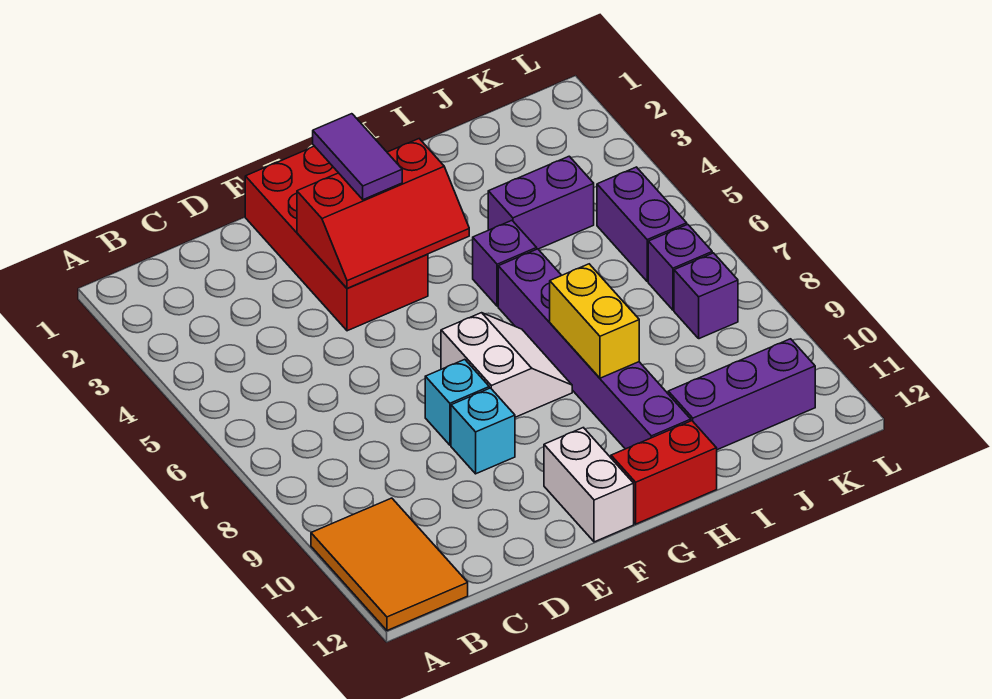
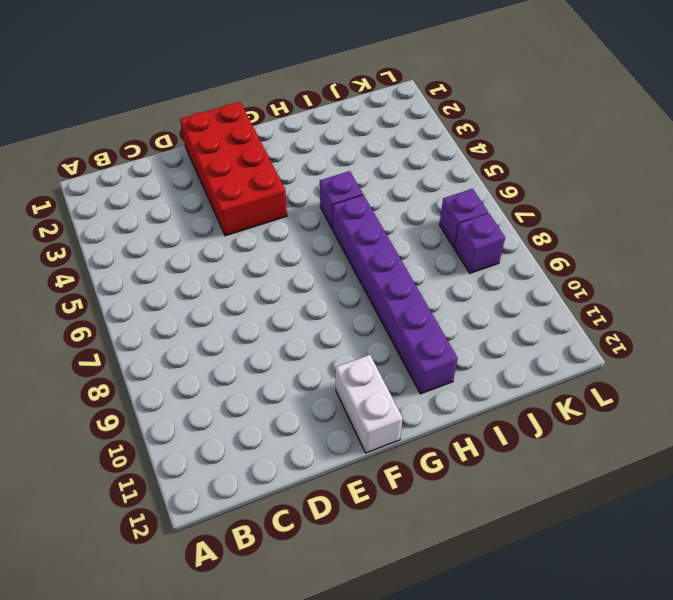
none -> orange 2x3 tile [311,498,468,631]
none -> cyan 1x1 brick [425,359,489,445]
none -> cyan 1x1 brick [451,388,515,474]

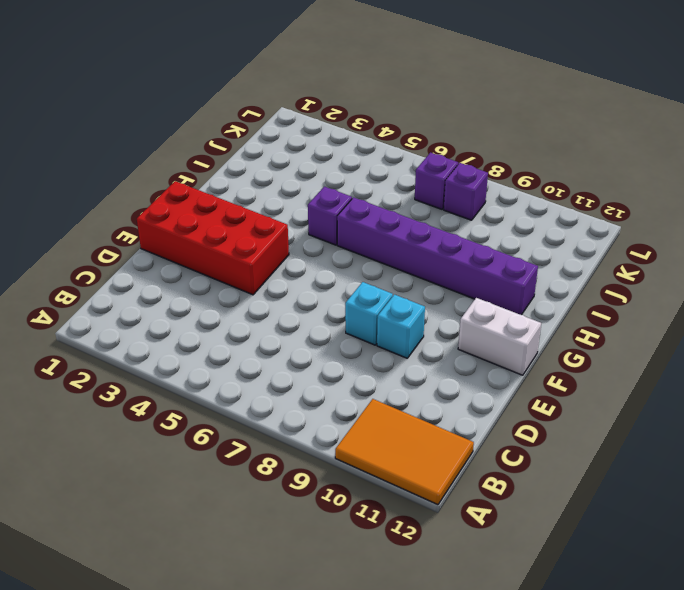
none -> white 2x2 slope [441,313,572,417]
none -> red 1x2 brick [611,421,717,524]
none -> purple 1x2 brick [488,156,594,249]

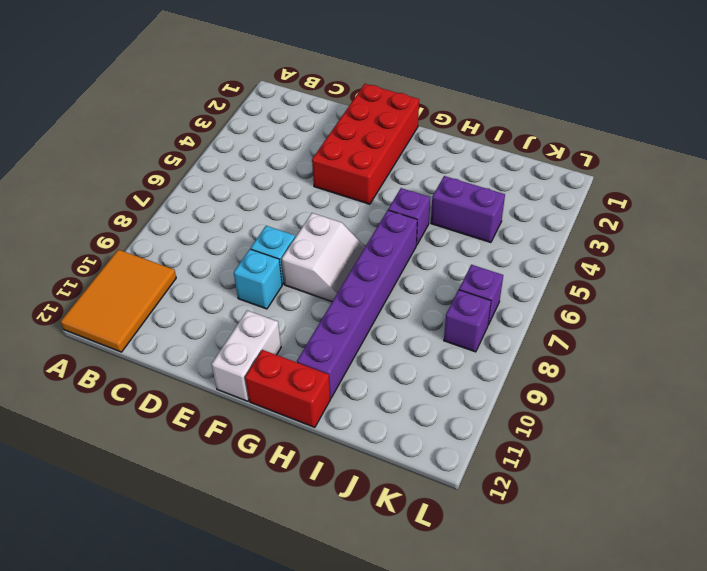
none -> purple 1x3 brick [668,339,815,450]
none -> purple 1x2 brick [597,167,687,281]
none -> red 2x3 slope [297,139,469,289]

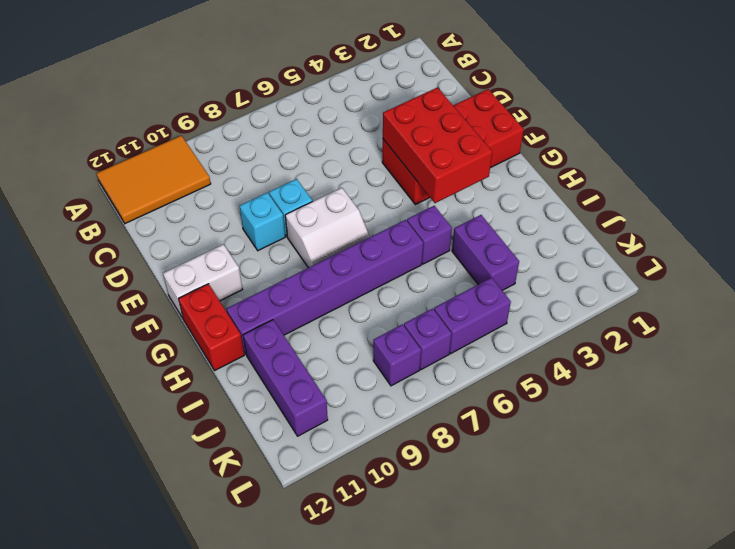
red 2x3 brick [383,88,492,203] -> red 2x3 slope [297,139,469,289]
none -> yellow 1x2 brick [550,264,639,378]
none -> purple 1x2 tile [313,114,402,200]

